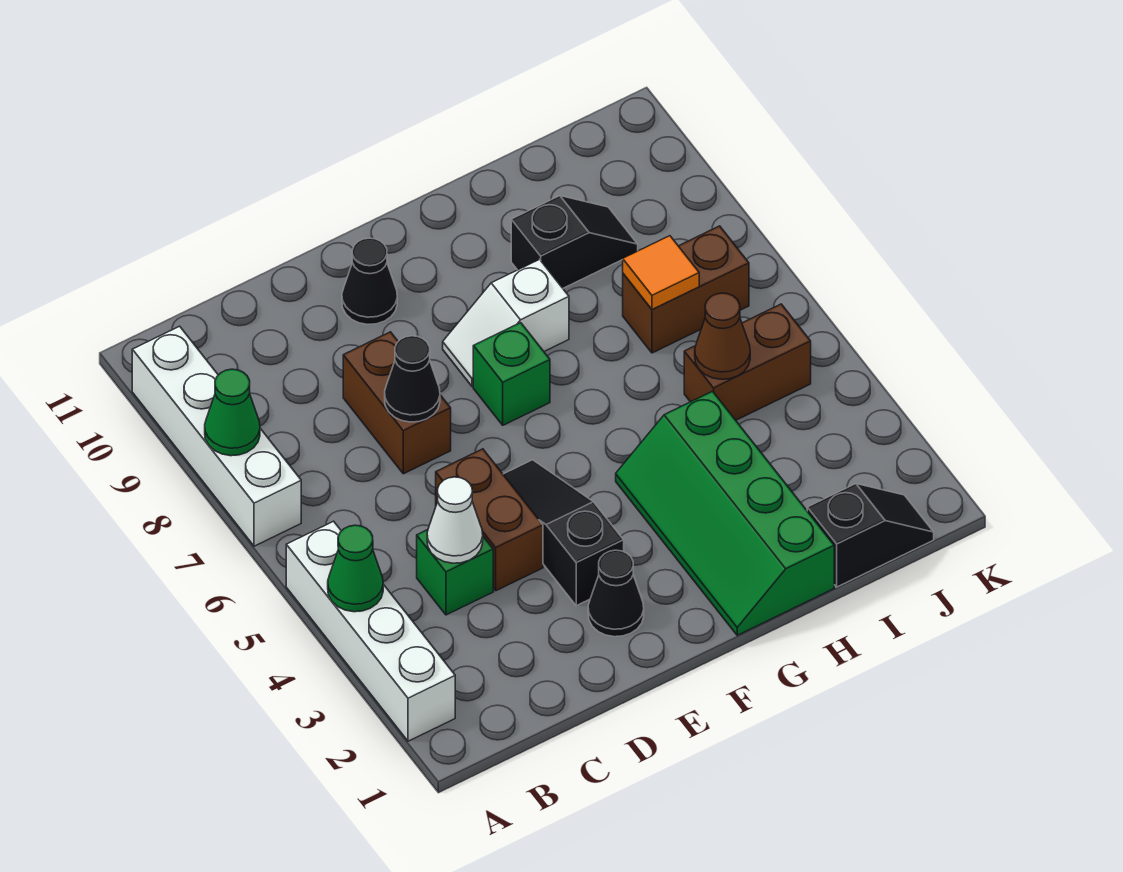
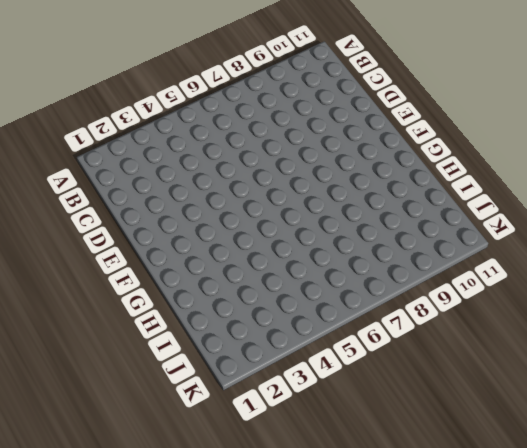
none -> white 1x4 brick [286,521,455,741]
none -> white 1x4 brick [132,326,301,546]
none -> green 1x1 brick [417,530,493,615]

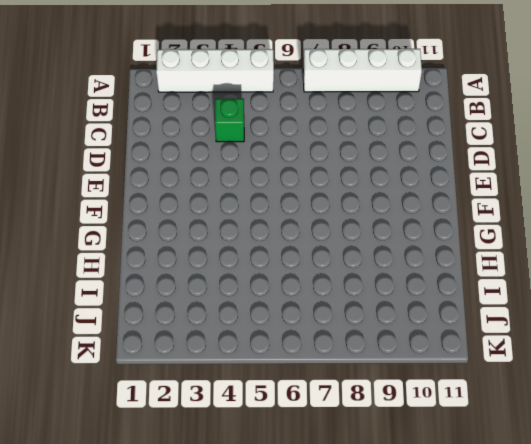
none -> brown 1x2 brick [436,449,543,591]
none -> brown 1x2 brick [343,332,451,474]
none -> black 1x1 cone [588,550,644,637]

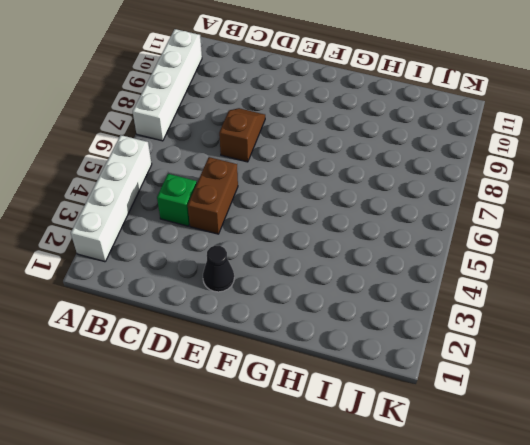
brown 1x2 slope [219,108,265,162] -> brown 1x2 brick [343,332,451,474]
none -> black 1x3 slope [503,460,624,606]
none -> black 1x1 cone [342,238,397,324]
none -> green 1x1 brick [473,323,550,425]

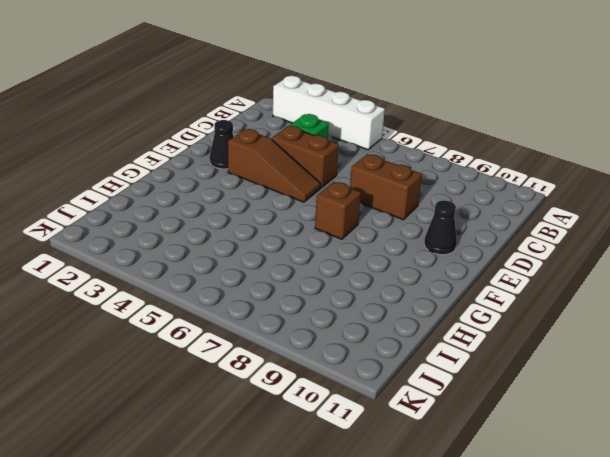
brown 1x3 slope [228,129,321,202] -> black 1x3 slope [503,460,624,606]
brown 1x1 brick [315,182,361,239] -> green 1x1 brick [473,323,550,425]
none -> white 1x4 brick [132,326,301,546]
none -> white 1x2 slope [443,259,569,386]
none -> green 2x4 slope [616,391,834,635]

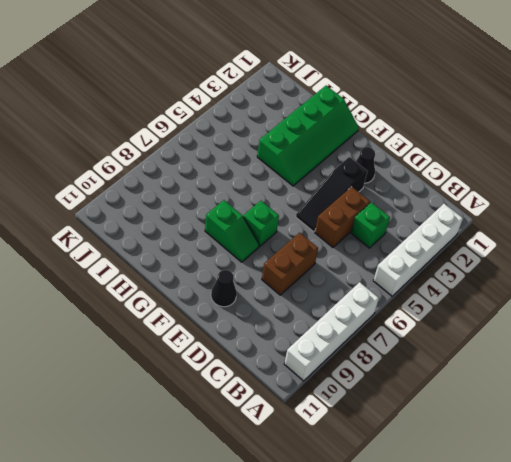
green 1x2 slope [205,200,259,262] -> white 1x2 slope [443,259,569,386]
none -> black 1x2 slope [511,196,638,288]
none -> black 1x2 slope [807,484,934,587]
none -> brown 1x2 brick [684,304,811,420]

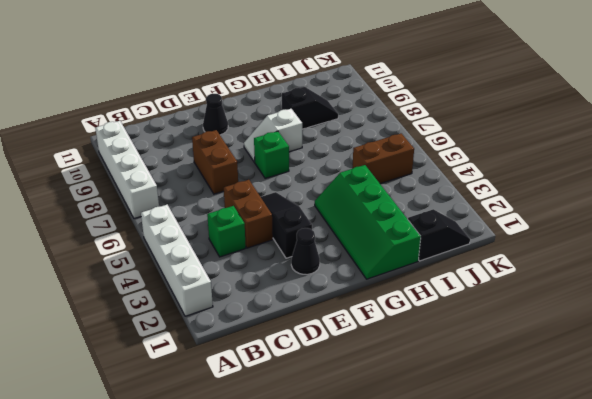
none -> brown 1x2 brick [623,226,749,353]
none -> green 1x1 cone [328,525,383,612]
none -> green 1x1 cone [205,369,260,456]

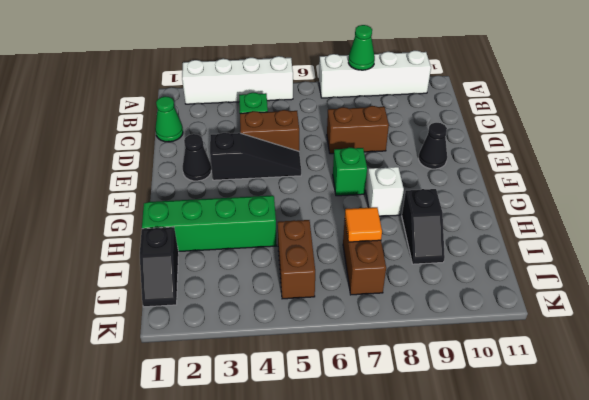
green 1x1 cone [155,96,183,142] -> green 1x1 cone moved to [328,525,383,612]
none -> white 1x1 cone [427,477,483,563]
none -> black 1x1 cone [385,336,440,422]
none -> brown 1x1 cone [695,293,750,379]

